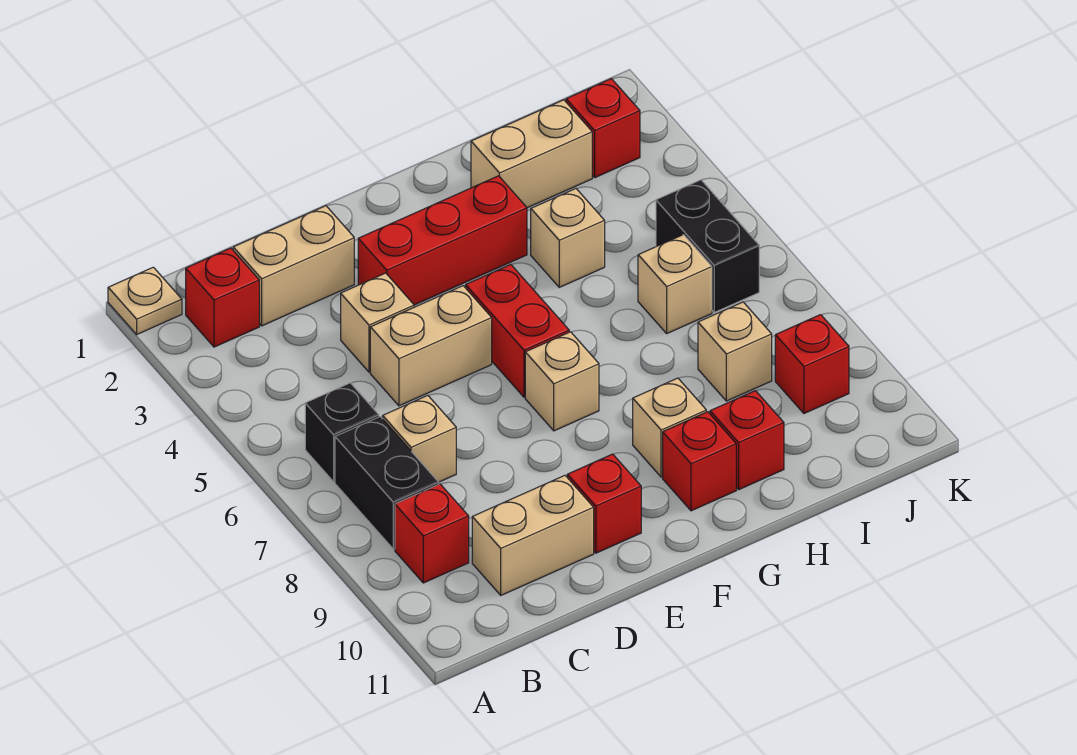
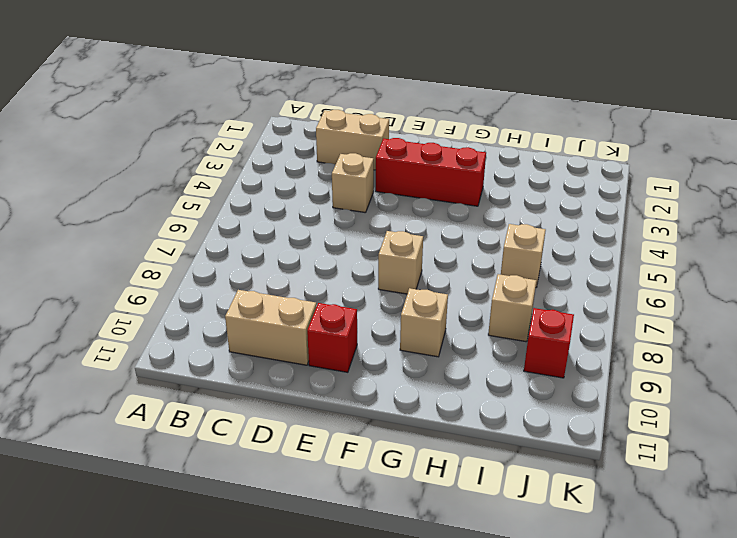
none -> tan 1x1 plate [108,267,182,334]
none -> red 1x1 brick [186,248,259,347]
none -> black 1x1 brick [305,383,379,482]

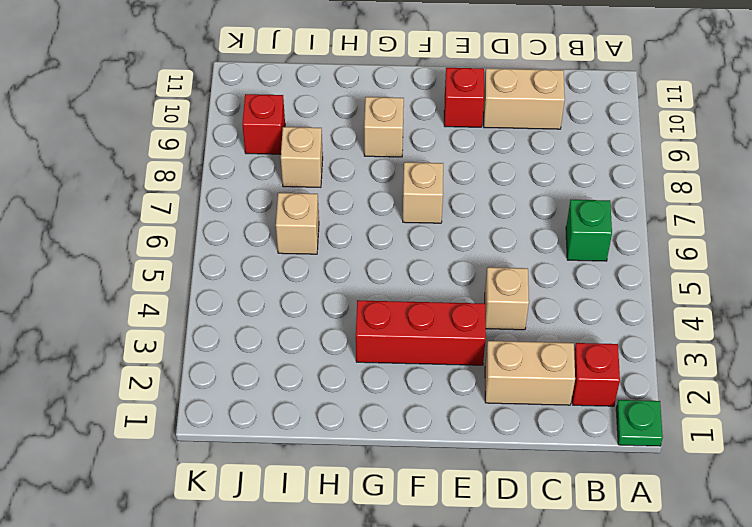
green 1x1 plate [616,400,663,446] -> tan 1x1 plate [108,267,182,334]
green 1x1 brick [566,200,612,261] -> black 1x1 brick [305,383,379,482]
none -> black 1x2 brick [335,417,439,549]
none -> red 1x1 brick [395,484,469,583]
none -> tan 1x1 brick [383,395,456,482]

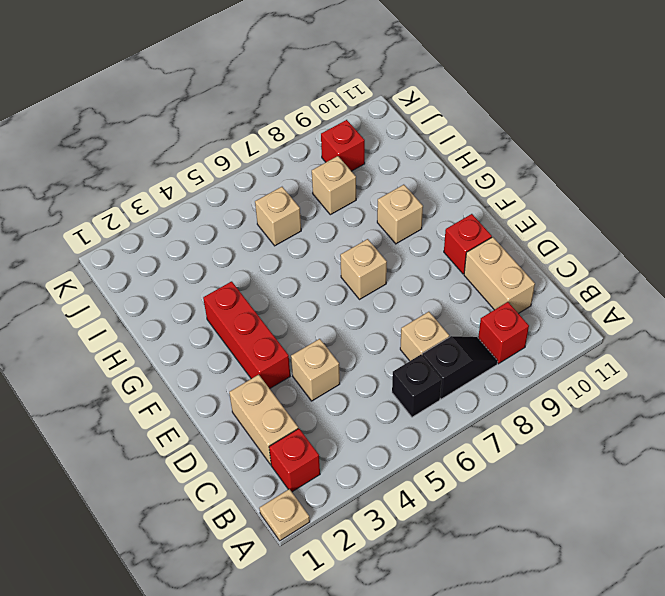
black 1x2 slope [422,336,498,399] -> black 1x2 brick [335,417,439,549]
none -> tan 1x2 brick [370,286,492,406]
none -> red 1x2 brick [466,264,569,397]
none -> red 1x1 brick [663,412,736,511]

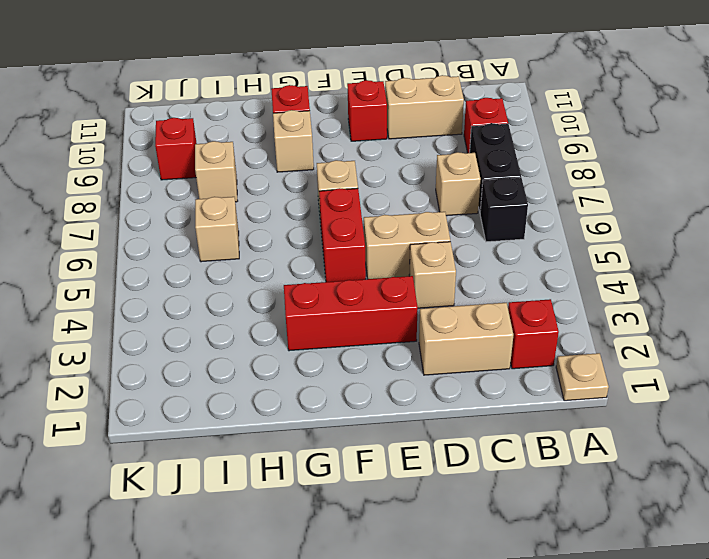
none -> tan 1x2 brick [471,100,592,208]
none -> tan 1x1 brick [531,189,605,287]
none -> red 1x1 brick [710,391,784,489]

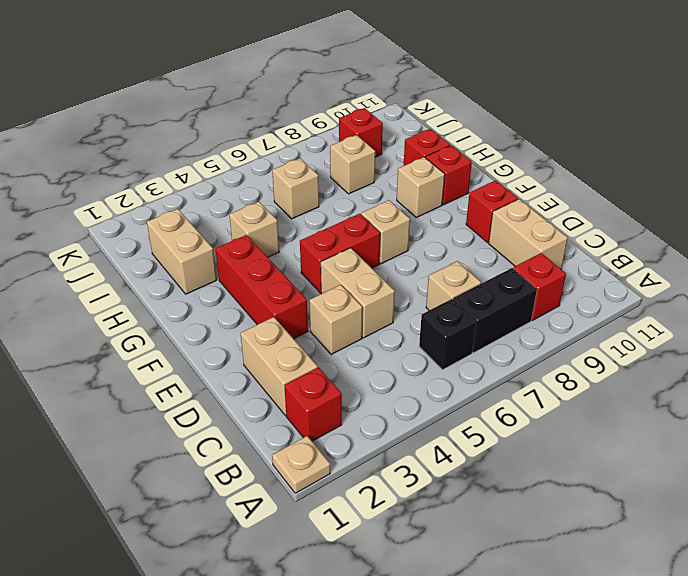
none -> red 1x1 brick [566,79,640,177]
none -> black 1x2 brick [656,180,759,312]

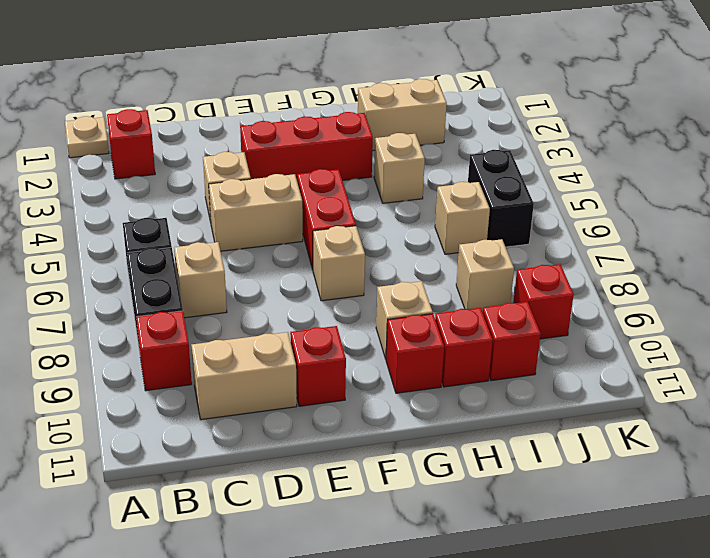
red 1x1 brick [483,302,541,381] -> red 1x1 brick moved to [566,79,640,177]
none -> tan 1x2 brick [233,206,354,326]

